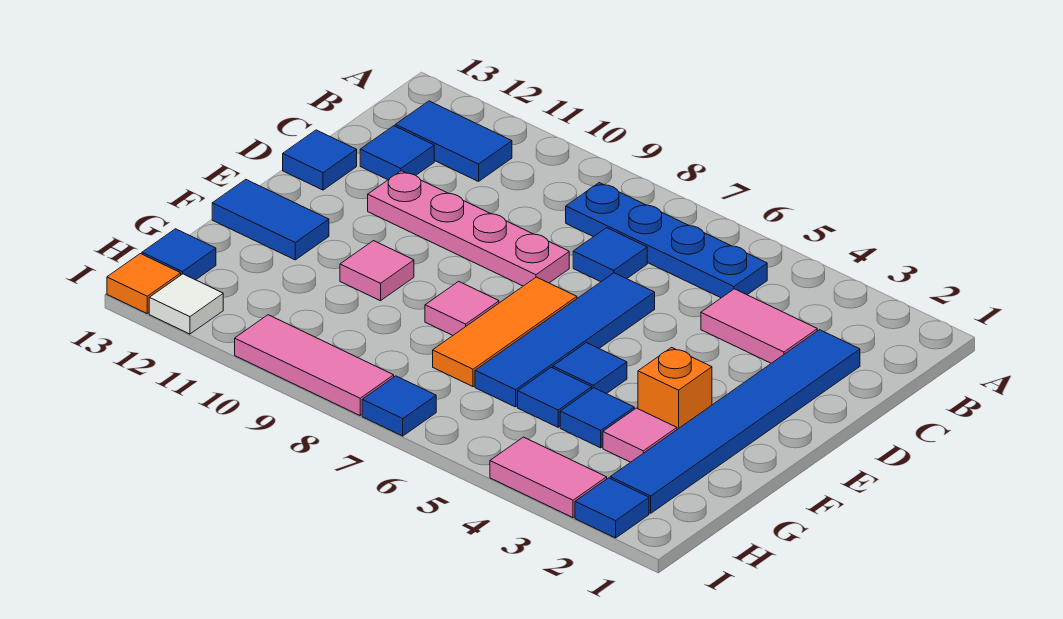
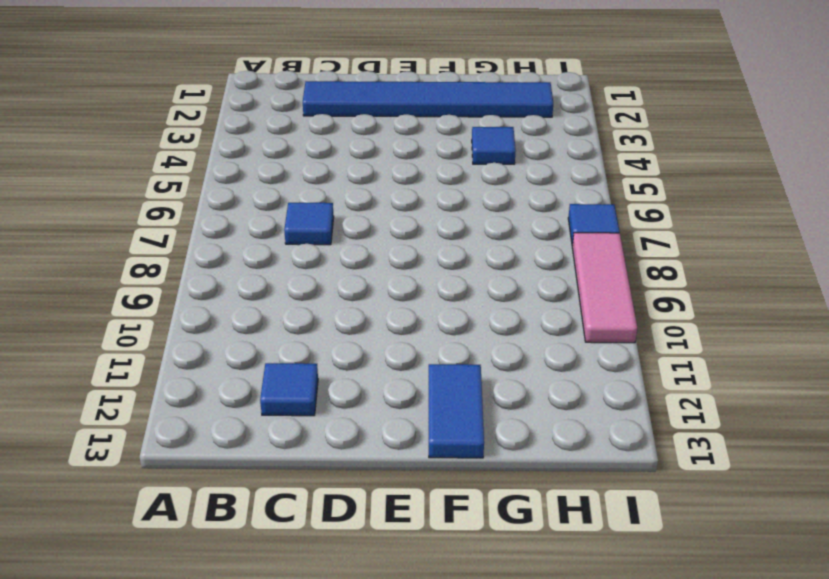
none -> blue 1x4 plate [566,183,767,298]
none -> blue 1x2 tile [395,101,512,181]
none -> pink 1x2 tile [701,289,817,363]

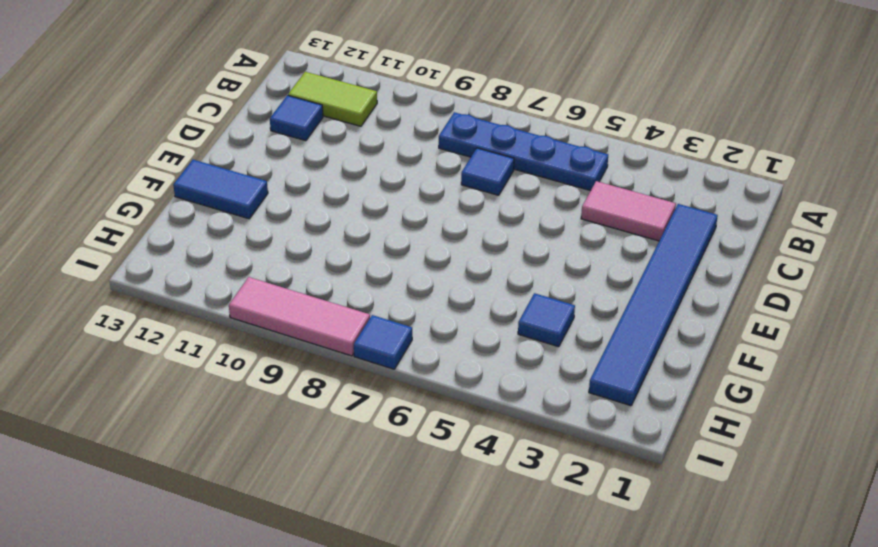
lime 1x2 tile [288,72,377,126] -> blue 1x2 tile [395,101,512,181]
none -> blue 1x4 tile [475,273,655,407]
none -> pink 1x4 plate [368,171,569,286]
none -> blue 1x1 tile [283,130,357,190]

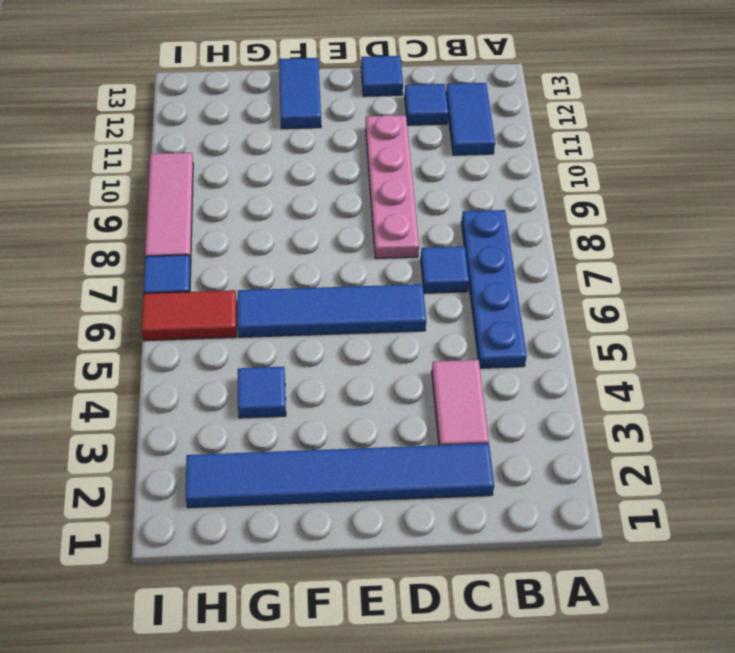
red 1x2 tile [141,290,237,341] -> none
none -> orange 1x3 tile [433,277,577,387]
none -> orange 1x1 brick [638,348,712,429]
none -> blue 1x1 tile [553,343,627,394]

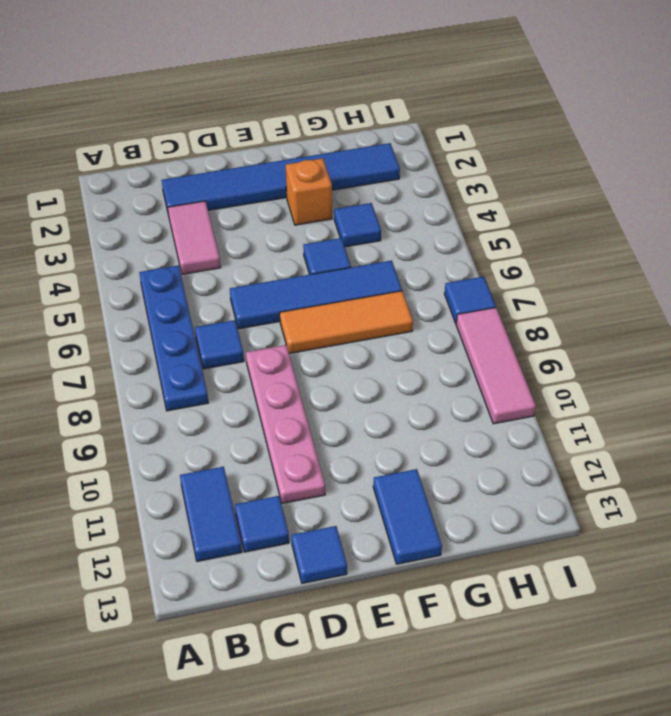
none -> pink 1x1 tile [425,281,499,335]
none -> pink 1x1 tile [340,241,414,301]
none -> pink 1x1 tile [603,408,677,462]

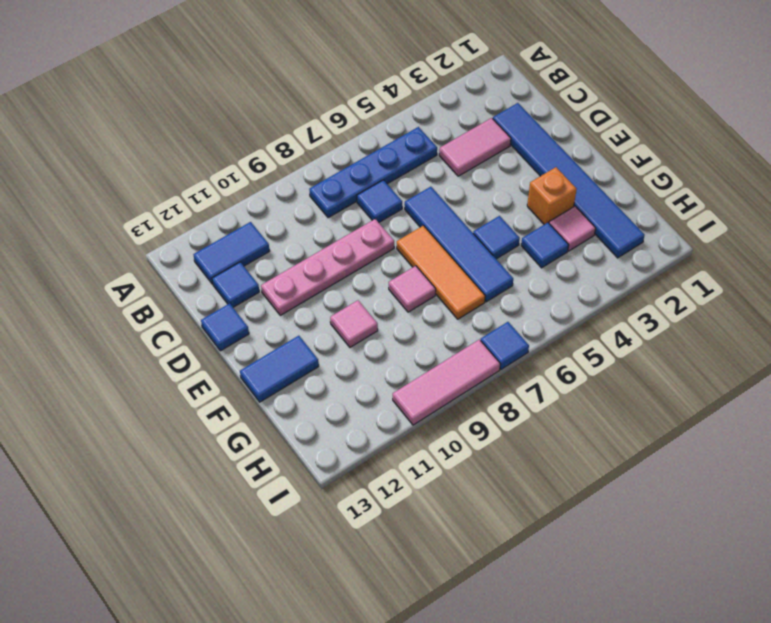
none -> blue 1x1 tile [518,367,592,427]
none -> blue 1x1 tile [142,229,216,280]
none -> blue 1x1 tile [575,478,649,538]

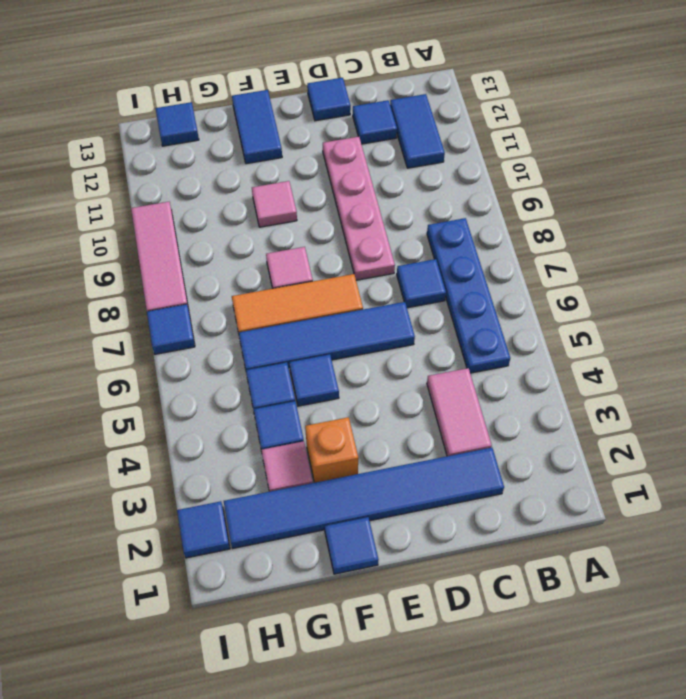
blue 1x1 tile [325,517,379,574] -> none
none -> pink 1x2 tile [490,437,607,518]
none -> white 1x1 tile [149,274,223,334]
none -> orange 1x1 tile [107,254,181,313]

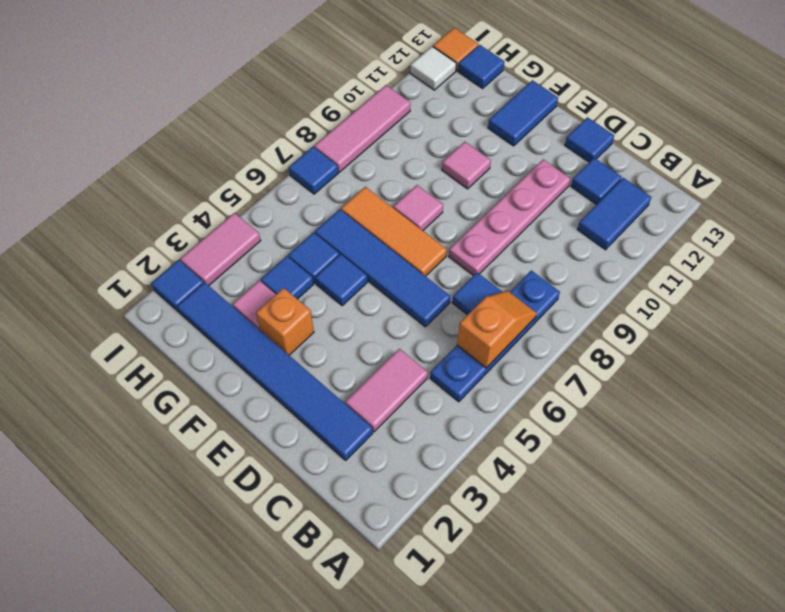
orange 1x2 slope [457,291,537,368] -> none

